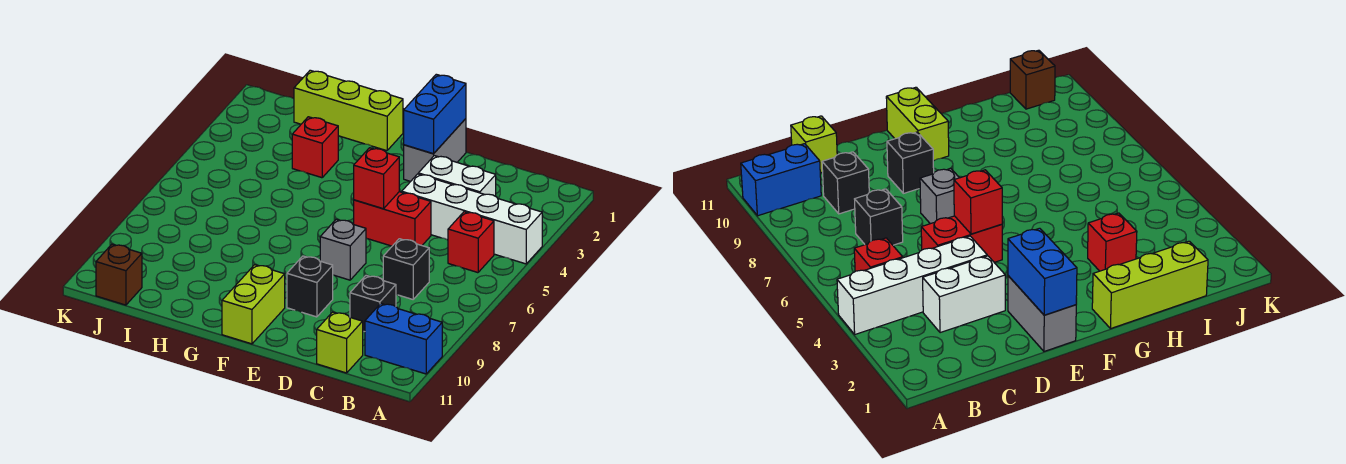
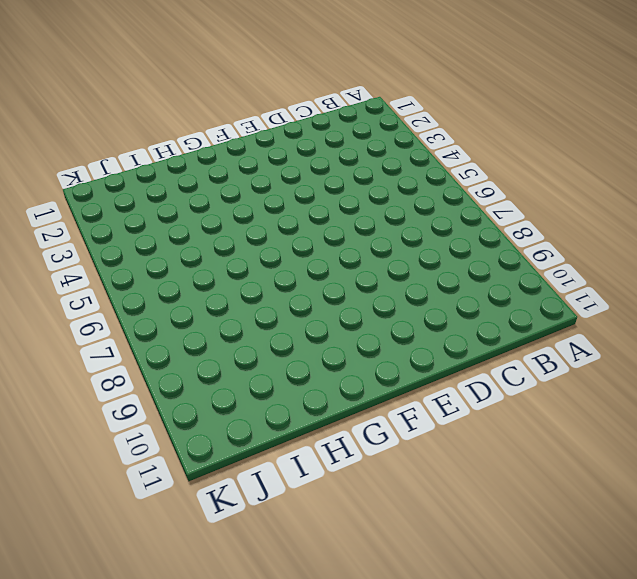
none -> white 1x4 brick [402,174,542,264]
none -> blue 1x2 brick [365,304,442,374]
none -> red 1x1 brick [448,212,494,273]

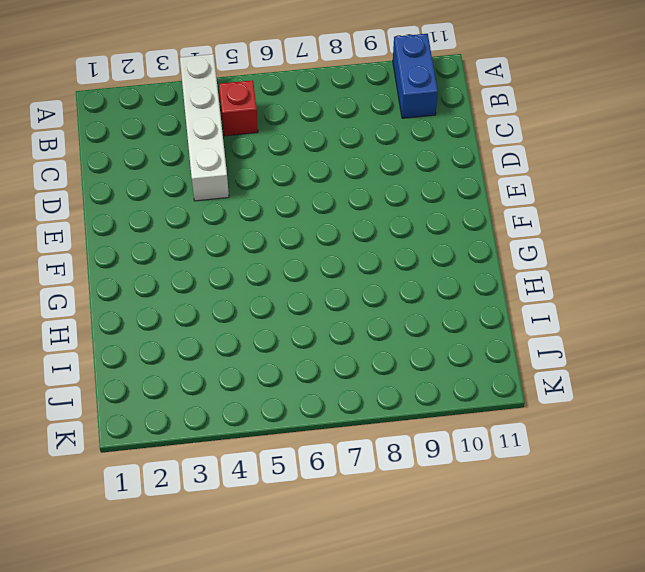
none -> white 1x2 brick [418,156,496,196]
none -> black 1x1 brick [383,239,429,299]
none -> black 1x1 brick [350,275,396,332]

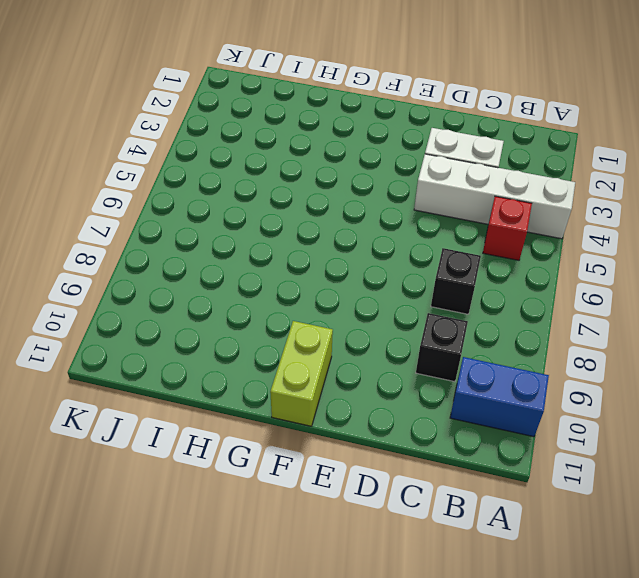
none -> lime 1x1 brick [317,312,363,373]
none -> red 1x2 brick [354,192,431,246]
none -> grey 1x2 brick [404,119,466,181]

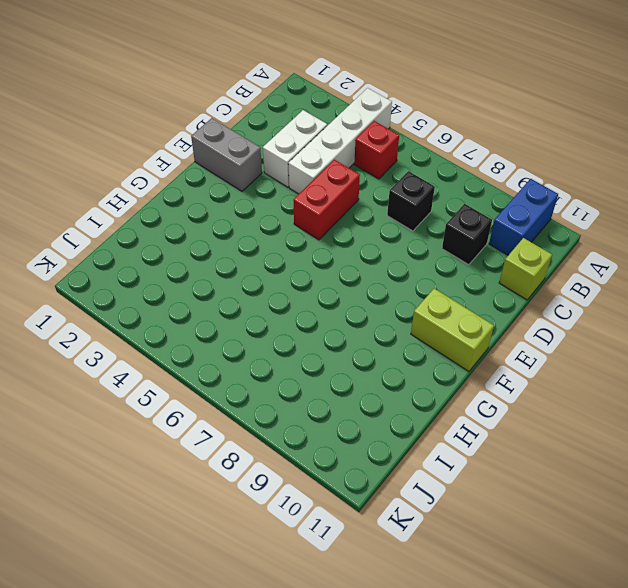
none -> grey 1x1 brick [320,219,366,280]
none -> black 1x1 brick [287,256,333,317]
none -> lime 1x3 brick [294,70,403,151]

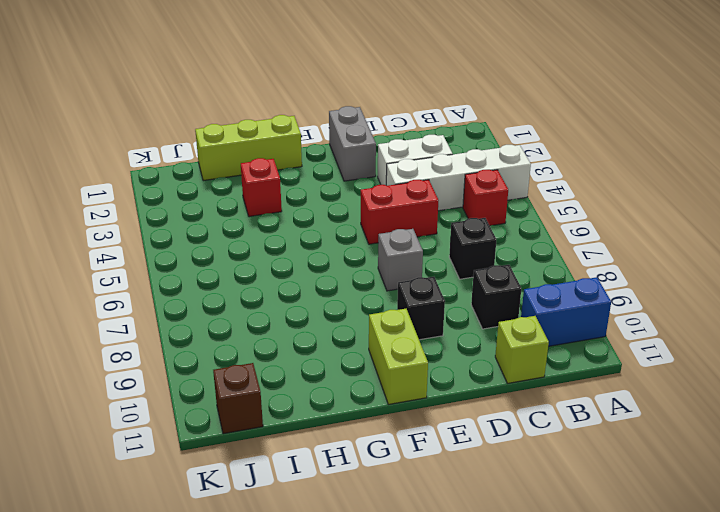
none -> blue 1x2 brick [404,74,466,154]
none -> red 1x1 brick [354,148,399,209]

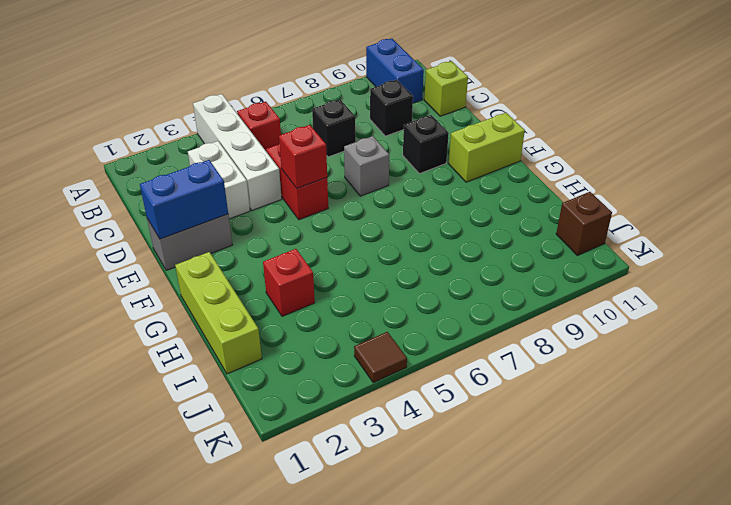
brown 1x1 tile [354,332,407,382] -> none

